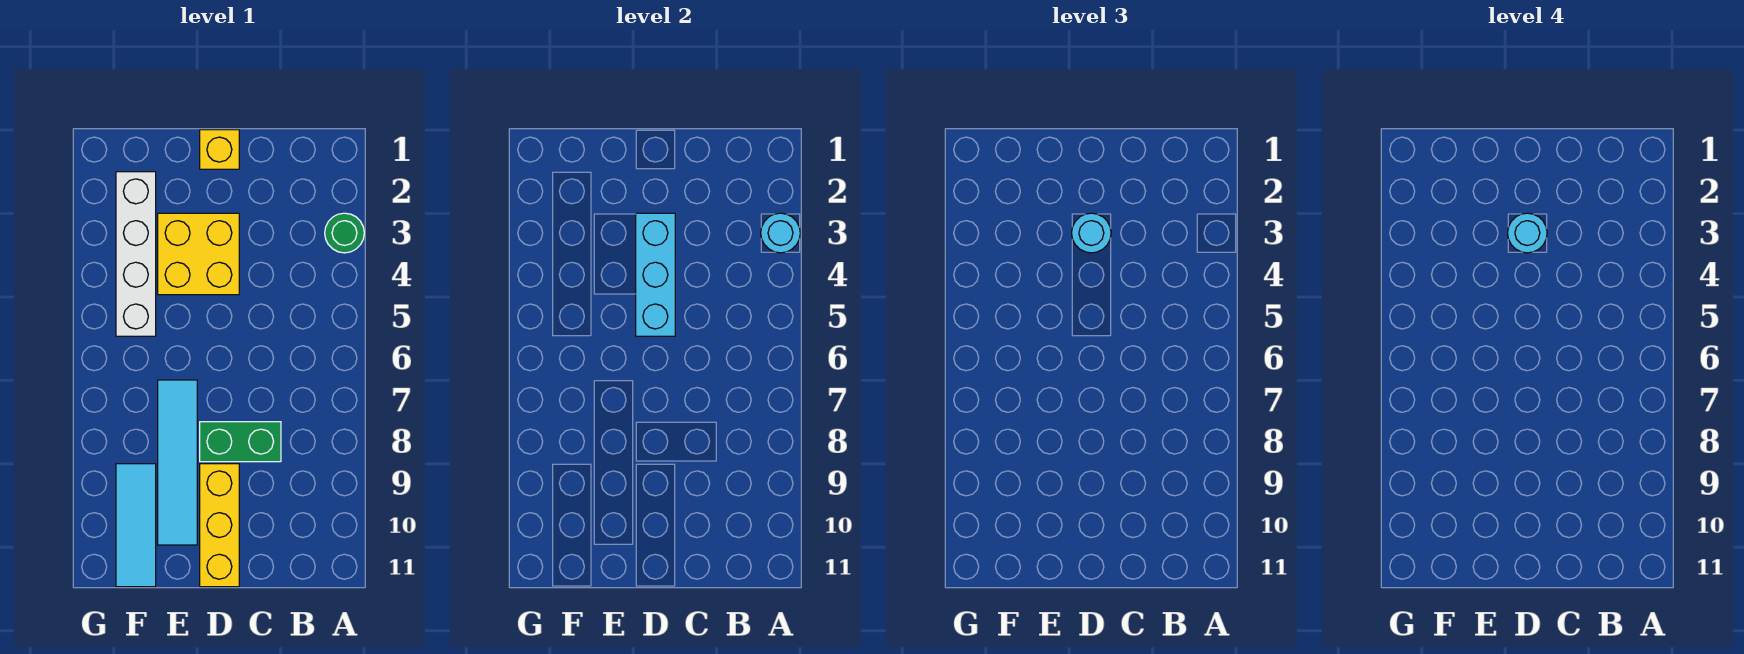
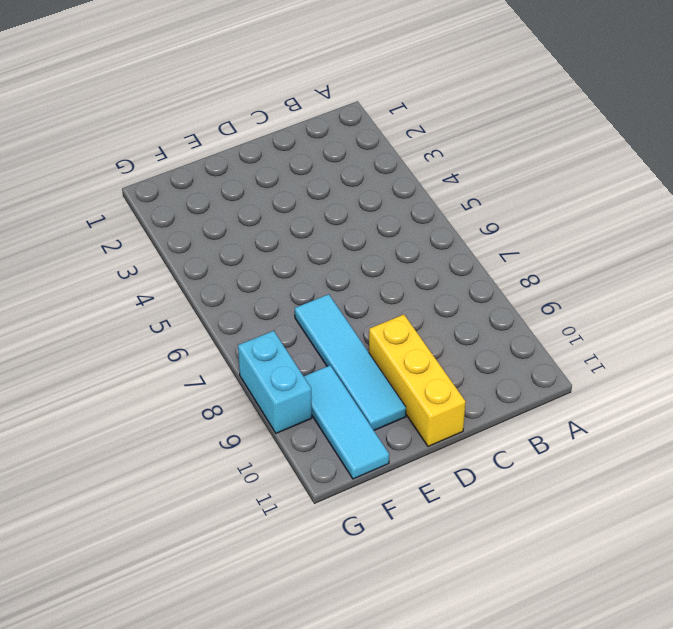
cyan 1x2 brick [238,331,312,433] -> none
none -> green 1x1 round brick [325,213,364,253]
none -> green 1x2 brick [200,422,281,462]
none -> yellow 1x1 brick [200,130,239,169]

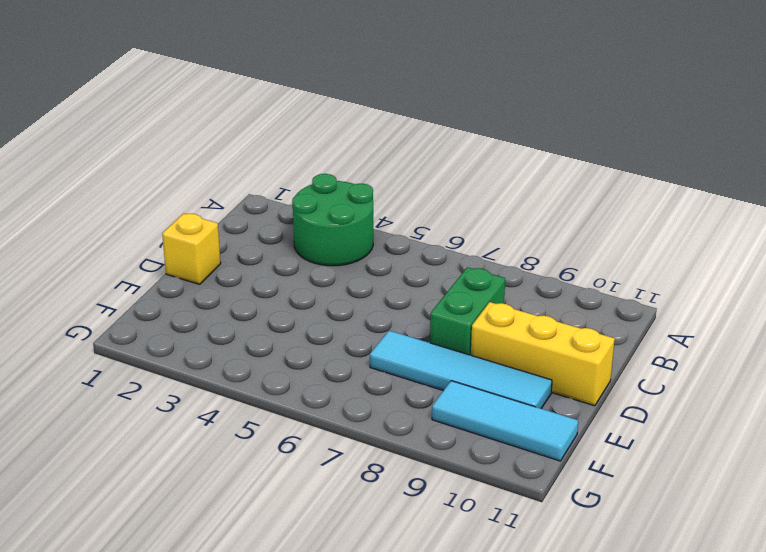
green 2x2 round brick [292,174,373,266] -> green 1x1 round brick [325,213,364,253]
none -> yellow 2x2 brick [158,213,239,295]
none -> white 1x4 brick [116,172,156,336]
none -> cyan 1x1 round brick [761,213,800,253]

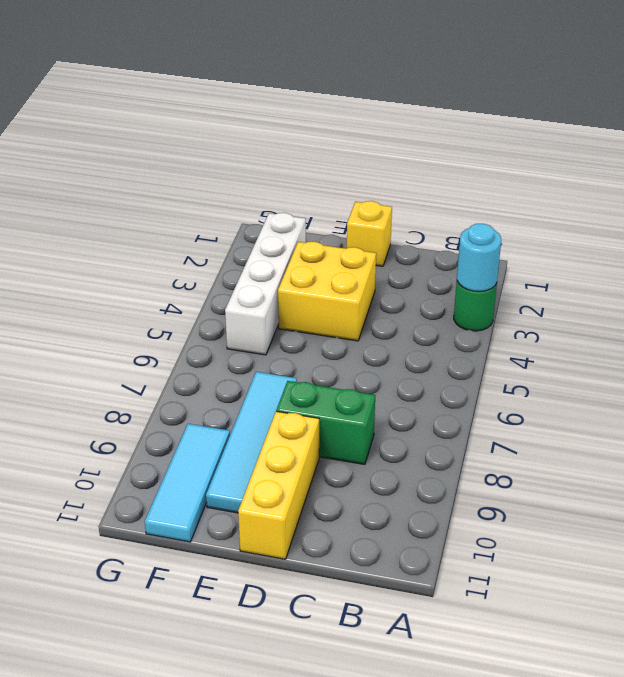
none -> cyan 1x3 brick [636,213,675,336]
none -> cyan 1x1 round brick [1072,213,1111,253]
none -> cyan 1x1 round brick [1508,213,1547,253]

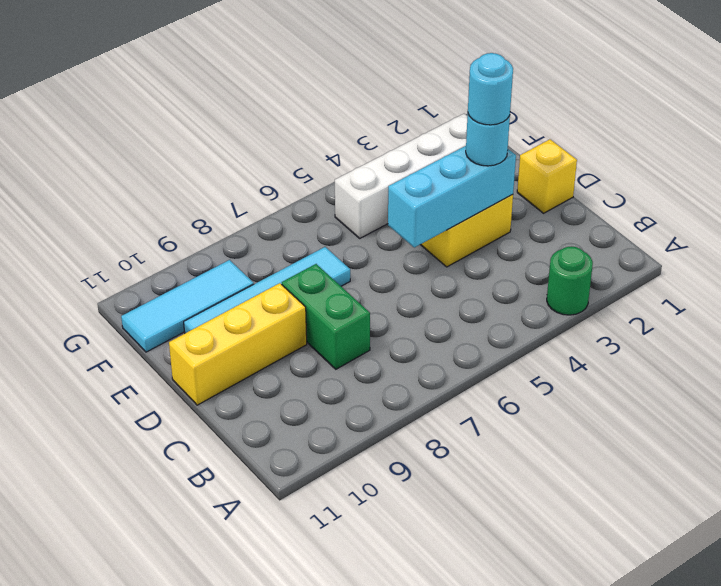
none -> cyan 1x1 round brick [761,213,800,253]

